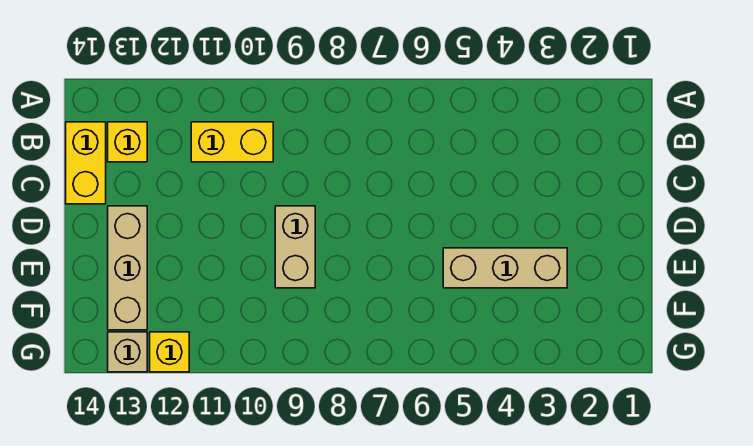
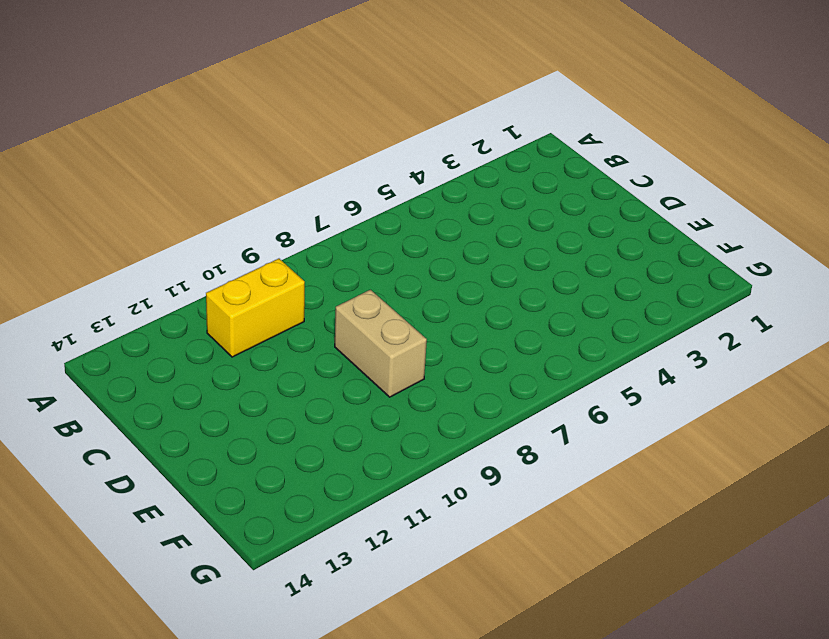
none -> yellow 1x1 brick [108,122,147,162]
none -> yellow 1x2 brick [66,122,106,204]

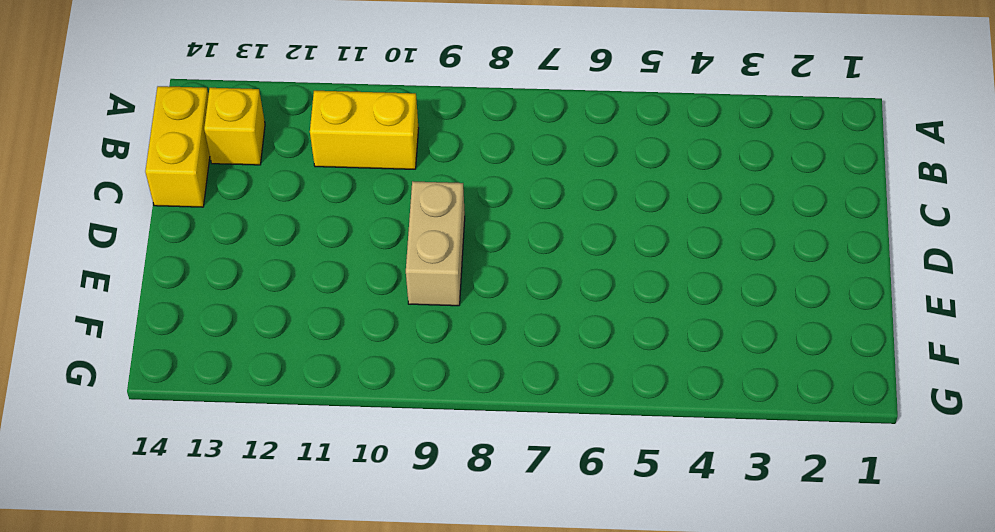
none -> tan 1x3 brick [108,206,147,330]
none -> tan 1x3 brick [443,248,567,288]

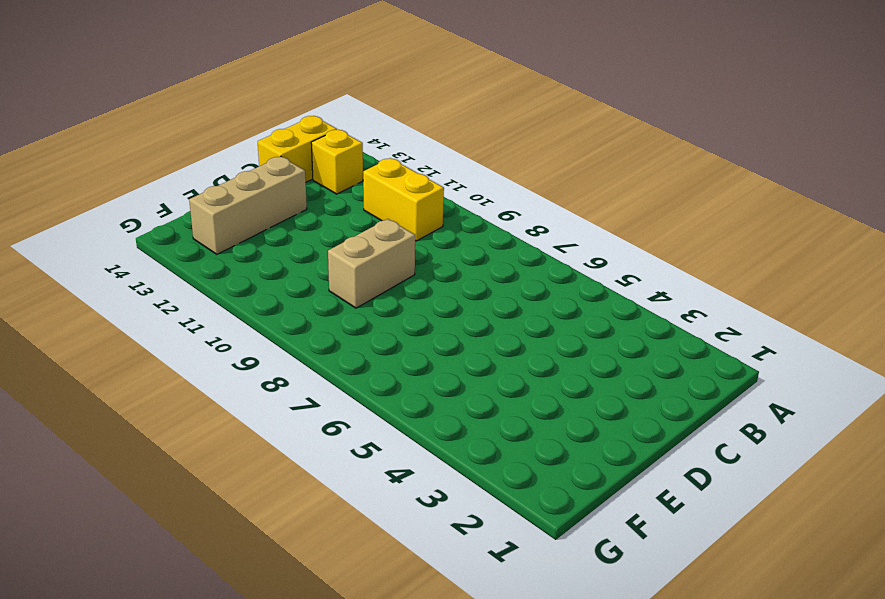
none -> tan 1x3 brick [443,248,567,288]
none -> yellow 1x1 brick [150,332,189,372]

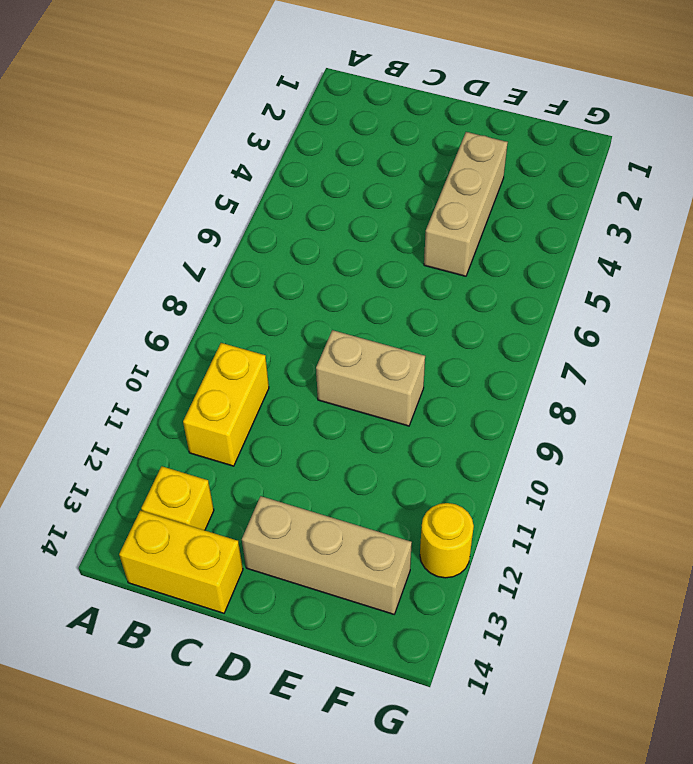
yellow 1x1 round brick [420,503,474,578] -> yellow 1x1 brick [150,332,189,372]
none -> tan 1x1 brick [108,332,147,372]

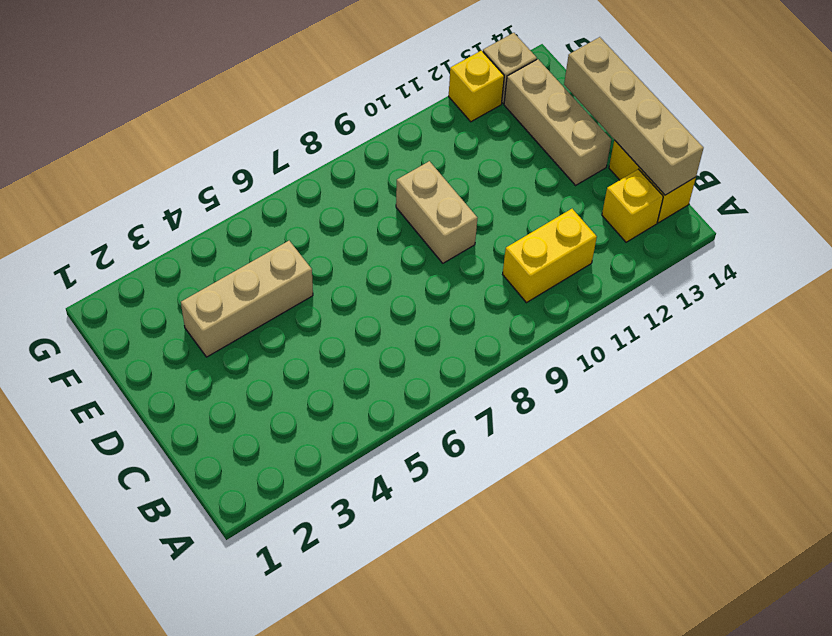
tan 1x4 brick [564,37,704,195] -> none

